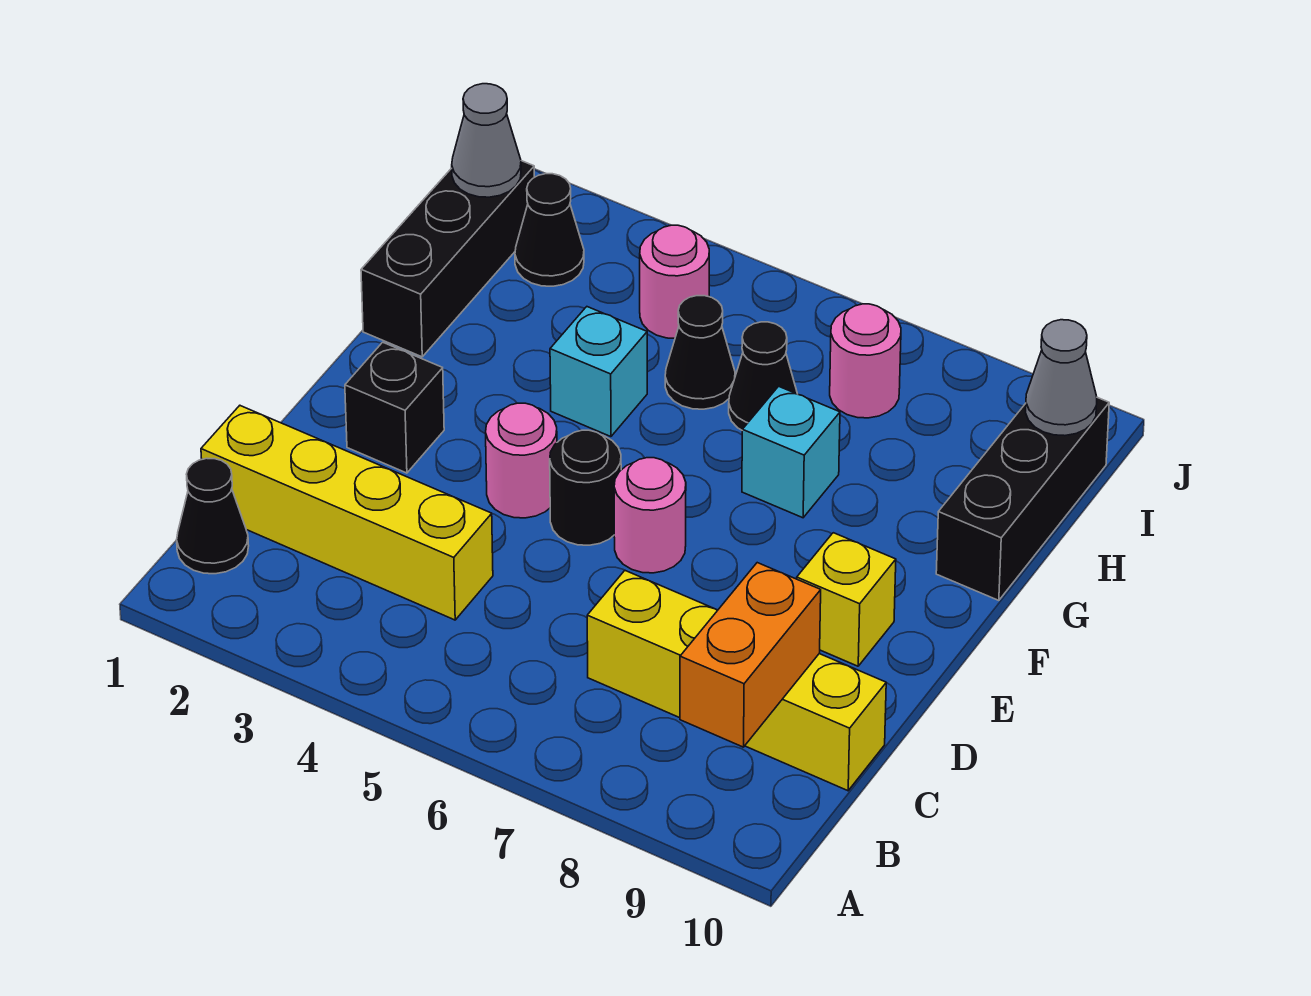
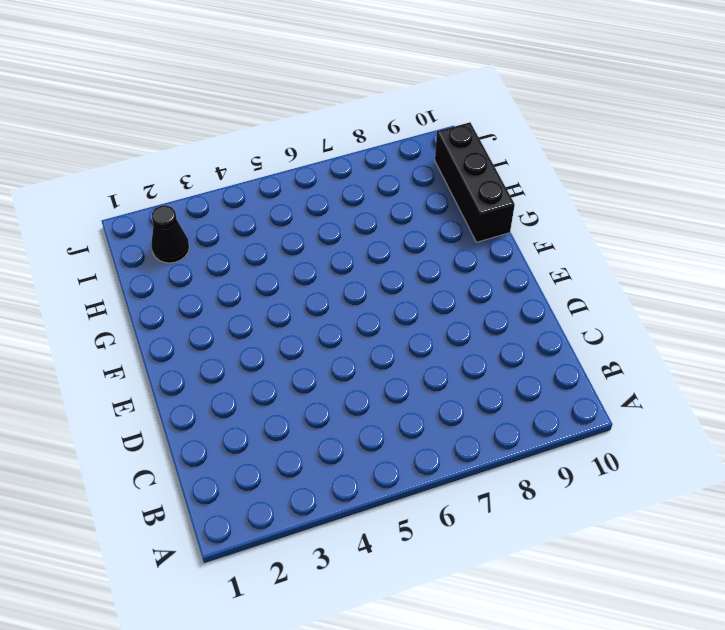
none -> black 1x1 cone [177,458,249,574]
none -> yellow 1x4 brick [201,406,493,620]
none -> yellow 1x4 brick [587,571,886,791]

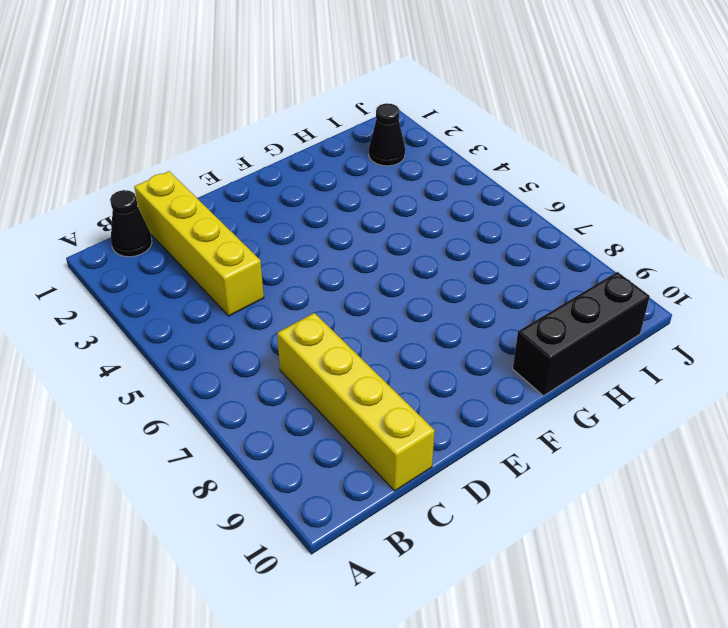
none -> black 1x1 brick [345,342,444,473]
none -> pink 1x1 round brick [486,403,557,518]
none -> black 1x1 round brick [550,430,621,545]

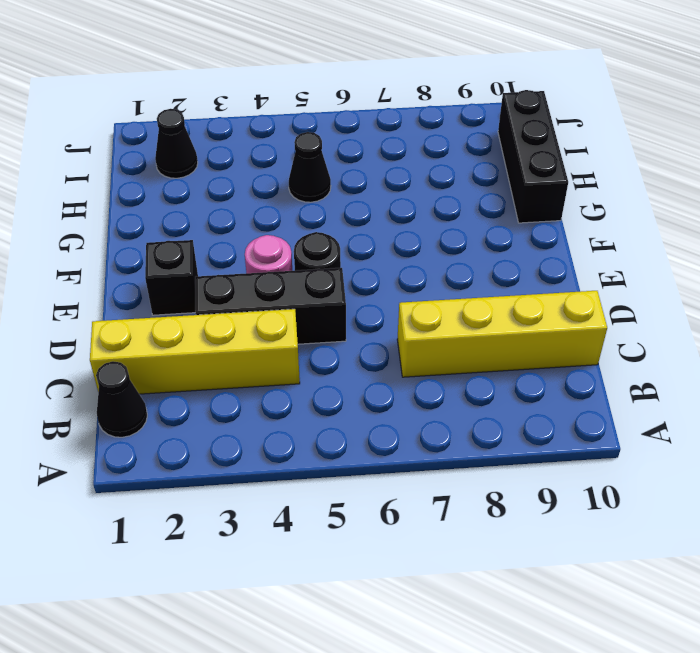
black 1x3 brick [195,268,346,344] -> black 1x3 brick turned to [361,161,534,357]
none -> pink 1x1 round brick [614,458,686,573]
none -> yellow 1x1 brick [797,533,896,666]
none -> cyan 1x1 brick [550,307,647,437]

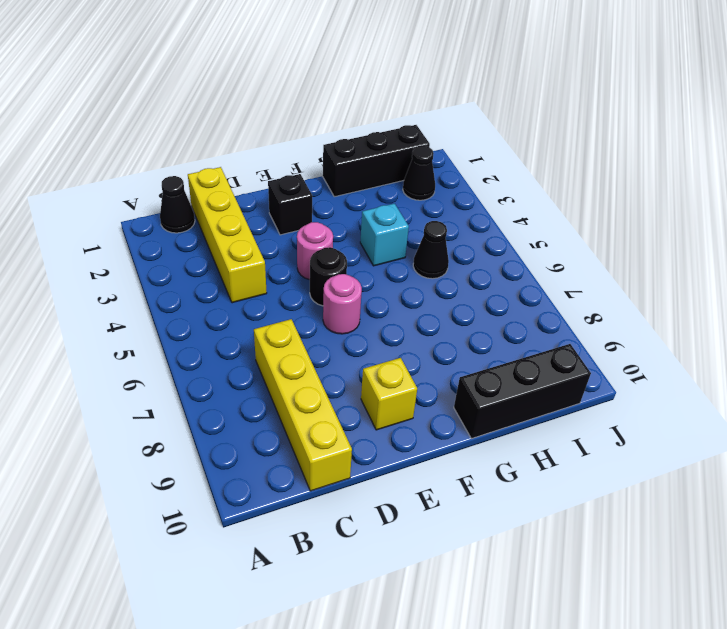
none -> cyan 1x1 brick [742,386,840,518]
none -> black 1x1 cone [729,322,797,430]
none -> pink 1x1 round brick [640,225,709,338]

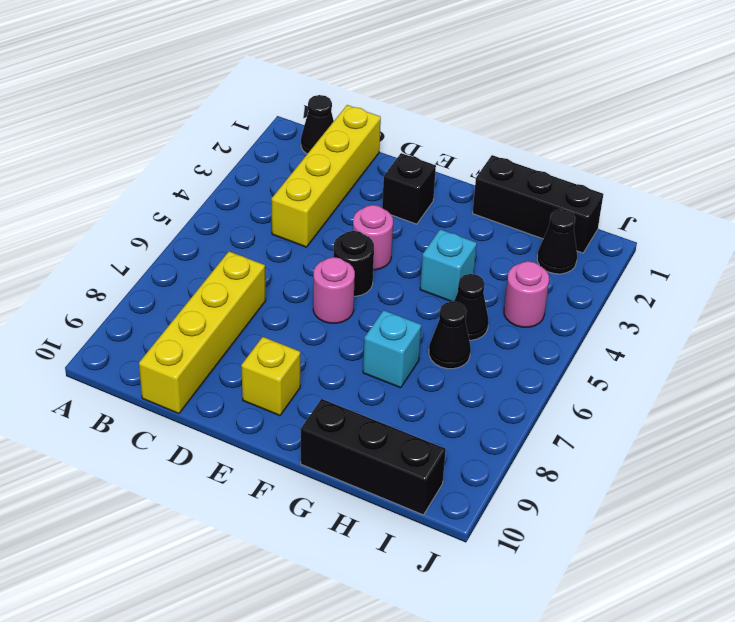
none -> pink 1x1 round brick [830,304,901,418]
none -> orange 1x2 brick [680,563,821,747]
none -> grey 1x1 cone [452,84,521,197]

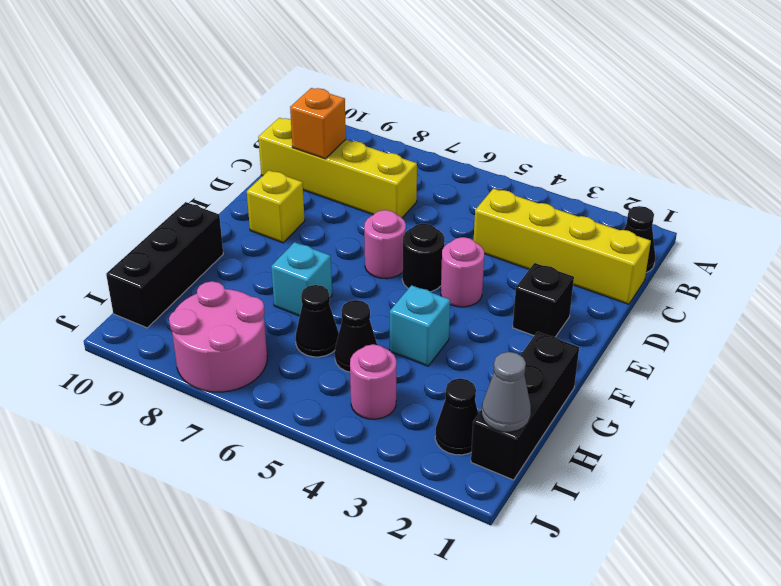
orange 1x1 brick [290,88,346,159] -> orange 1x2 brick [680,563,821,747]
pink 2x2 round brick [169,281,267,392] -> pink 1x1 round brick [830,304,901,418]
none -> grey 1x1 cone [1026,320,1097,436]

